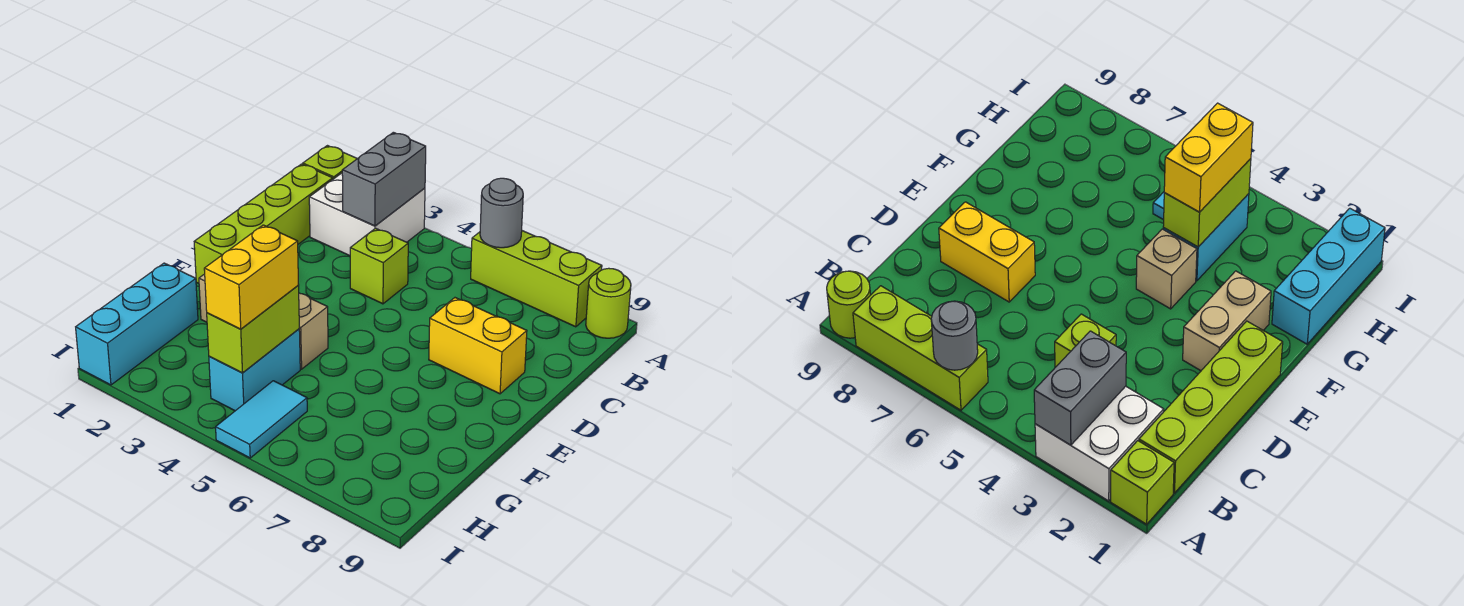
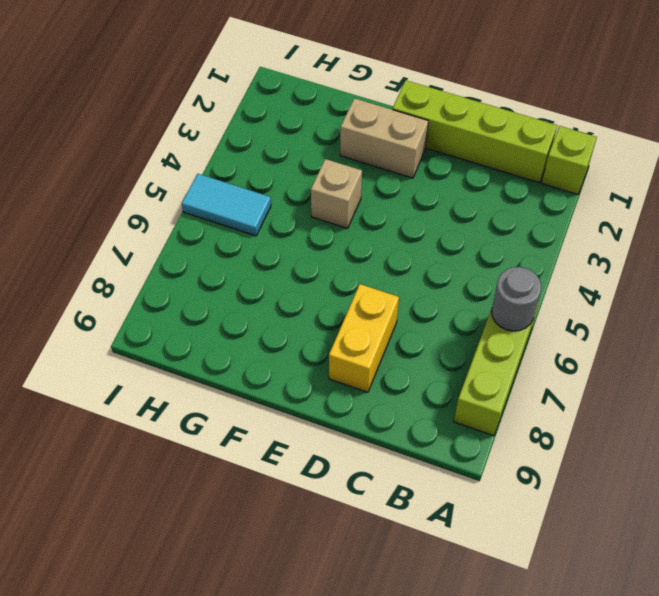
none -> white 2x2 brick [309,173,425,256]
none -> lime 1x1 round brick [586,268,631,338]
none -> lime 1x1 brick [350,228,408,304]

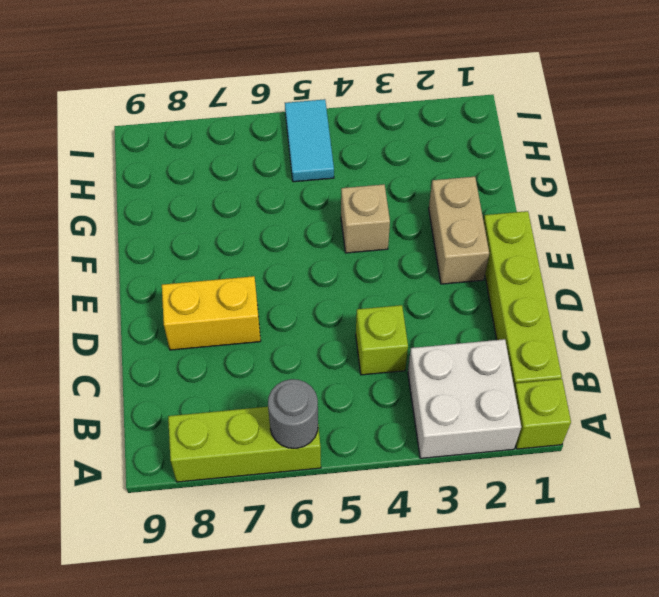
none -> lime 1x1 round brick [586,268,631,338]
none -> cyan 1x3 brick [76,263,198,385]
none -> cyan 1x2 brick [209,329,300,411]

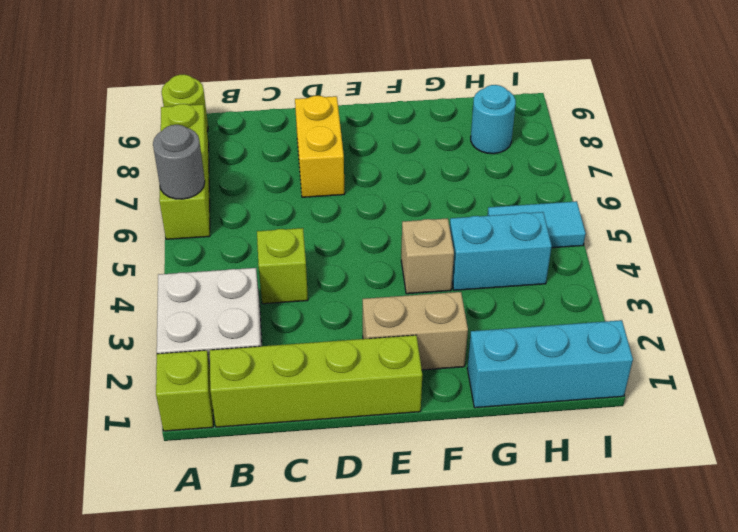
cyan 1x1 round brick [471,85,516,154] -> none
none -> grey 1x2 brick [342,132,426,226]
none -> lime 1x2 brick [207,286,299,373]
none -> yellow 1x2 brick [204,225,299,329]

